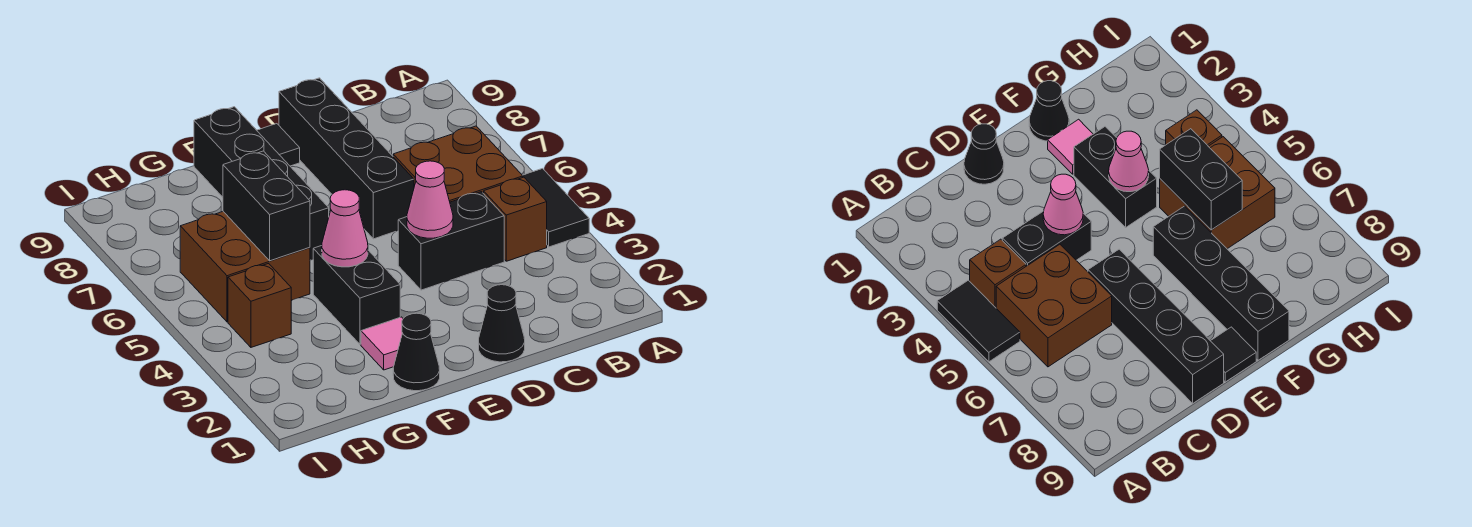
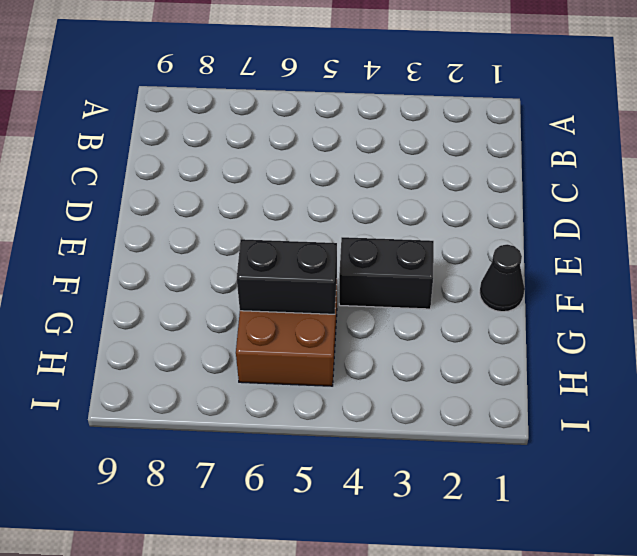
none -> black 1x2 tile [522,169,589,247]
none -> brown 1x1 brick [484,177,547,261]
none -> brown 2x2 brick [393,126,523,202]

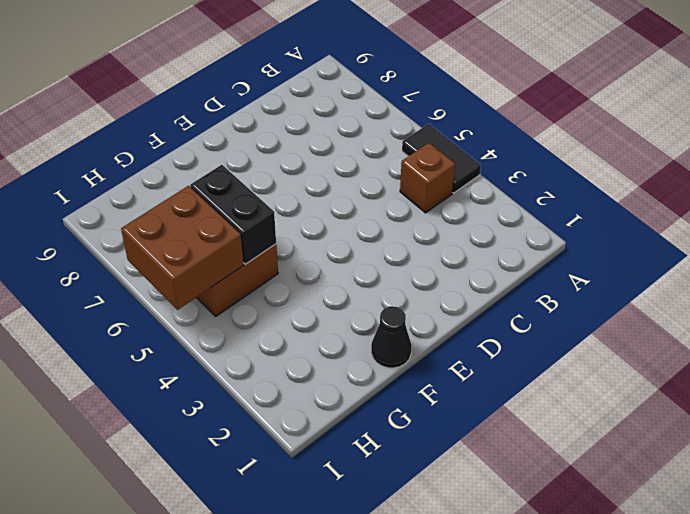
brown 2x2 brick [121,186,244,310] -> brown 2x2 brick moved to [393,126,523,202]
none -> black 1x2 brick [398,192,504,290]
none -> black 1x1 cone [479,285,525,362]
none -> black 1x4 brick [279,78,414,239]

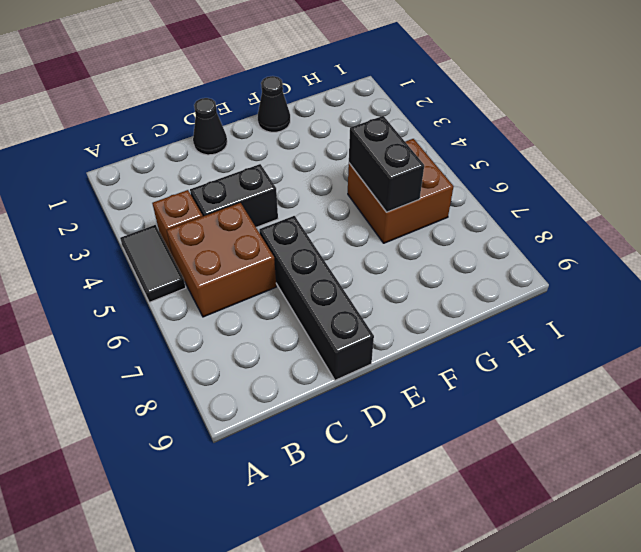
none -> black 1x1 tile [257,124,300,166]
none -> pink 1x1 tile [361,317,403,370]
none -> black 1x2 brick [313,246,400,344]

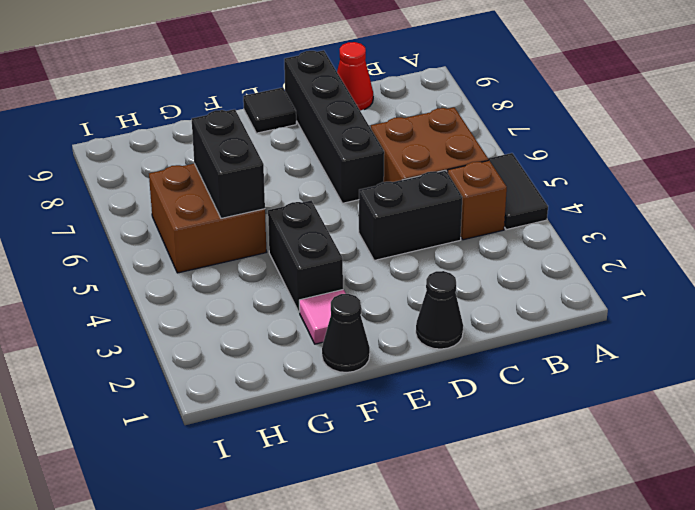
red 1x1 cone [337,42,373,111] -> none
none -> black 1x4 brick [194,107,329,260]
none -> brown 1x1 brick [228,264,292,347]
none -> pink 1x1 cone [407,161,453,238]

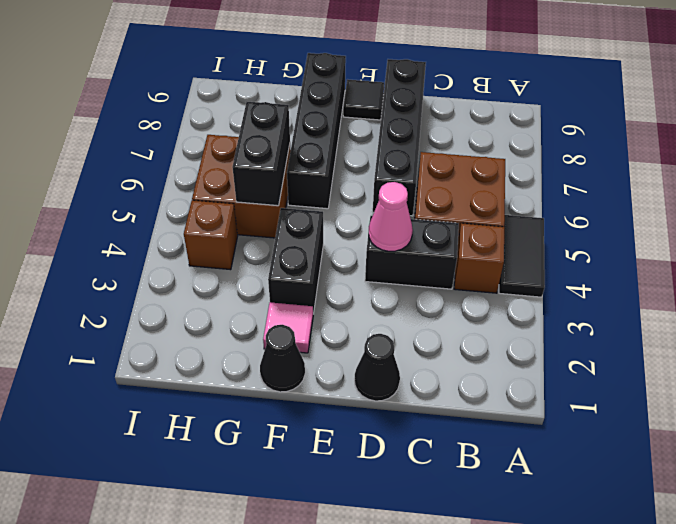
none -> pink 1x1 cone [322,190,368,267]

